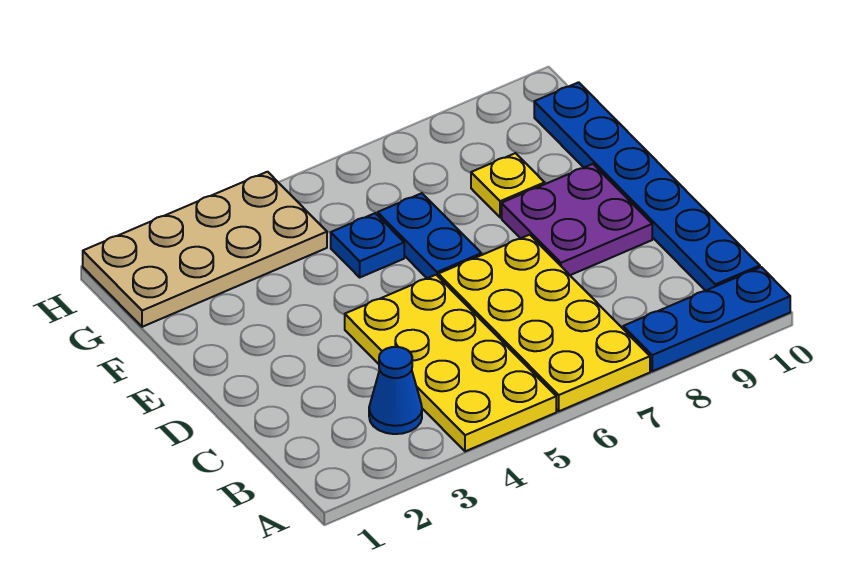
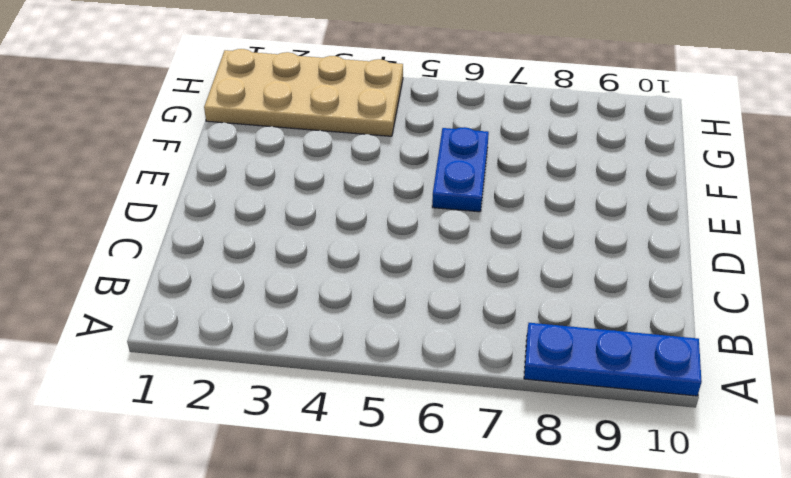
none -> yellow 2x4 plate [345,275,556,451]
none -> yellow 2x4 plate [438,235,650,411]

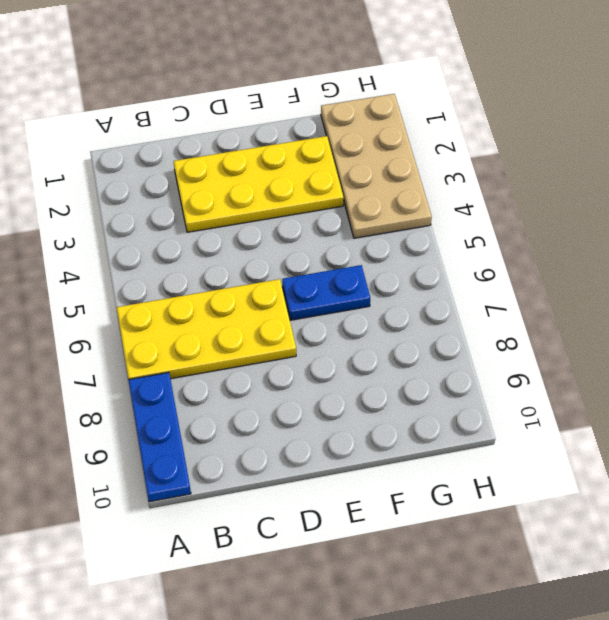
yellow 2x4 plate [174,136,344,232] -> yellow 2x4 plate moved to [345,275,556,451]
none -> blue 1x1 cone [369,347,422,434]
none -> blue 1x6 plate [534,82,760,291]

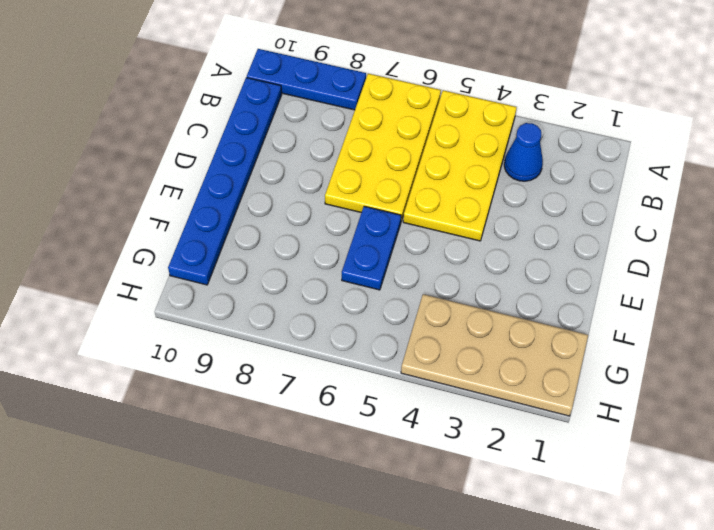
none -> purple 2x2 plate [502,164,652,275]
none -> blue 1x1 plate [331,213,404,277]

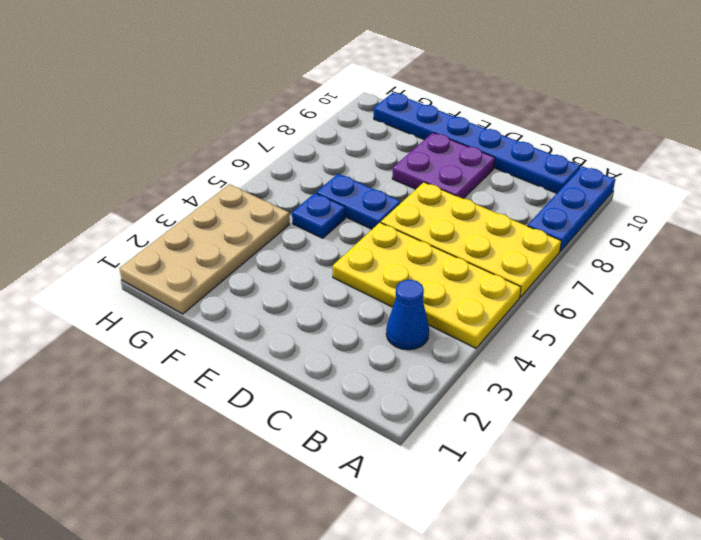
none -> yellow 1x1 plate [471,153,545,218]

